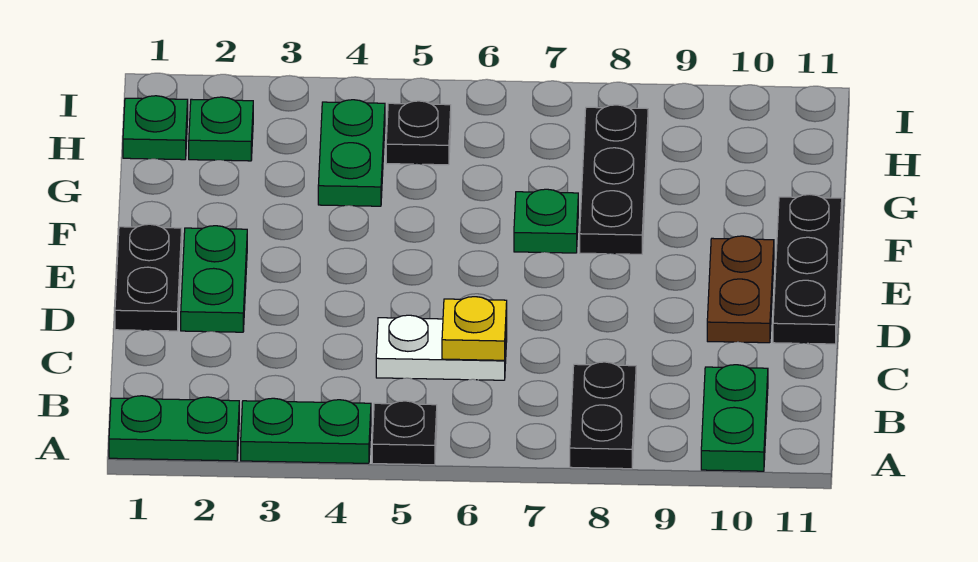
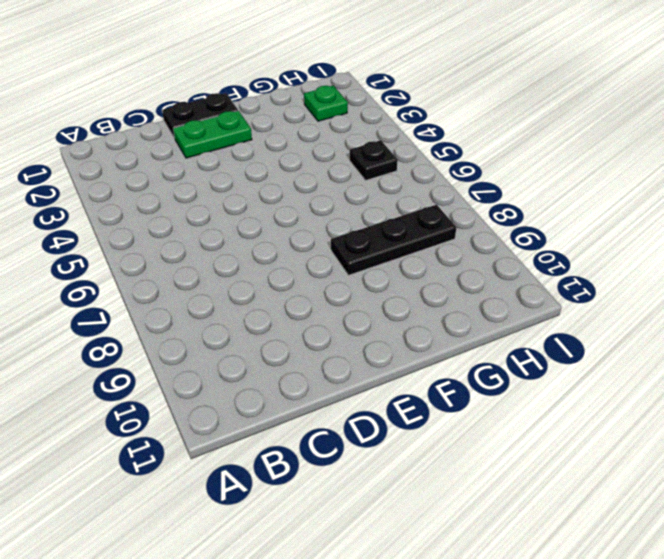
none -> green 1x2 plate [109,396,239,461]
none -> green 1x2 plate [241,398,371,463]
none -> black 1x1 plate [372,401,437,465]

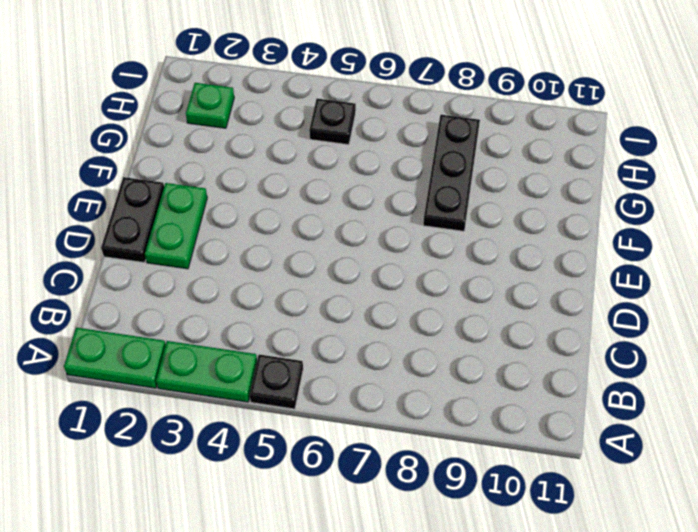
none -> black 1x2 plate [570,362,636,469]
none -> green 1x2 plate [701,365,768,471]
none -> white 1x2 plate [376,315,507,380]

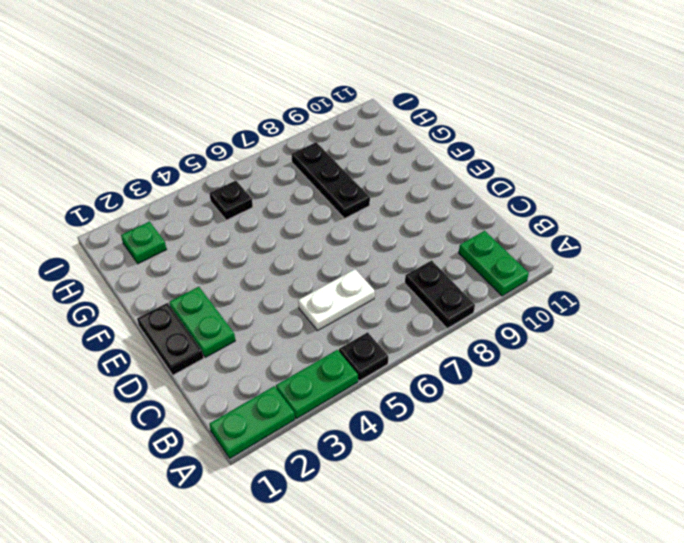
none -> brown 1x2 plate [707,236,774,343]
none -> black 1x3 plate [773,195,842,344]
none -> green 1x1 plate [514,189,578,253]

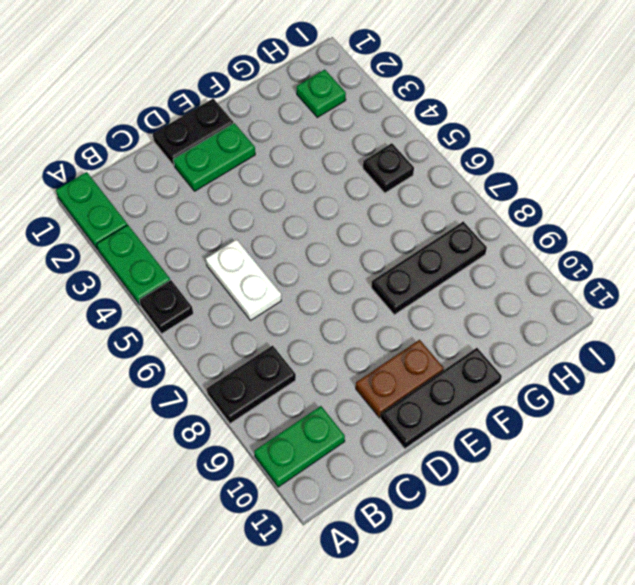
none -> green 1x1 plate [514,189,578,253]
none -> green 1x2 plate [318,100,385,206]
none -> green 1x1 plate [123,96,188,160]

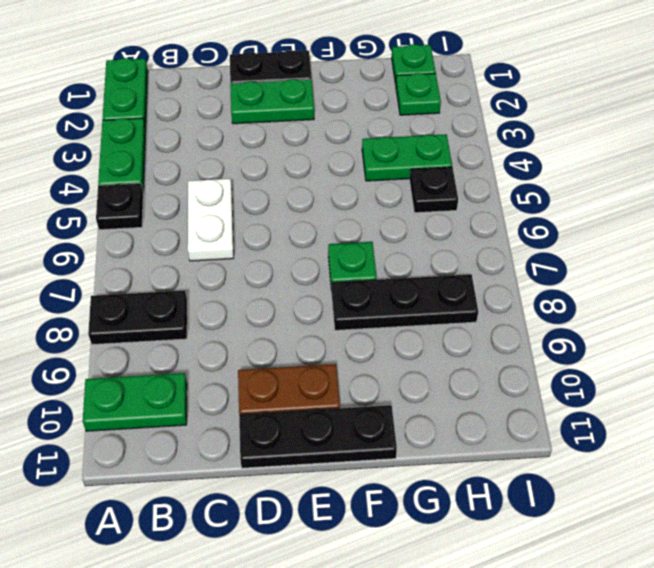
none -> yellow 1x1 plate [442,297,507,360]

